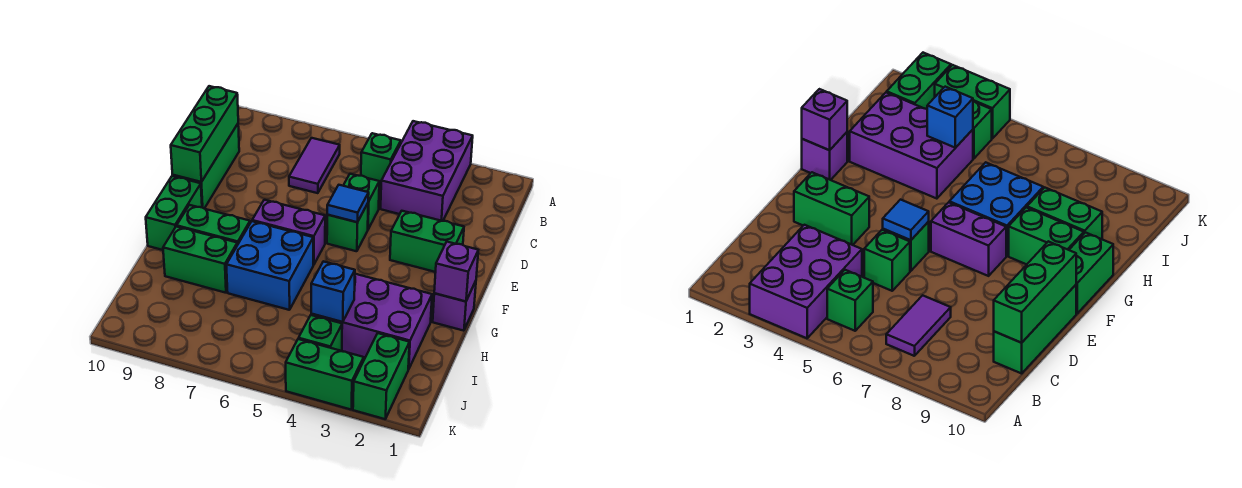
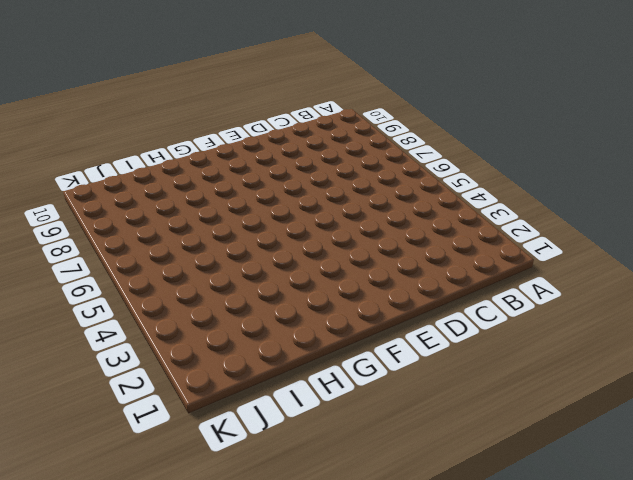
none -> purple 2x3 brick [381,121,473,221]
none -> green 1x1 brick [361,133,401,186]
none -> purple 1x2 tile [289,138,340,193]

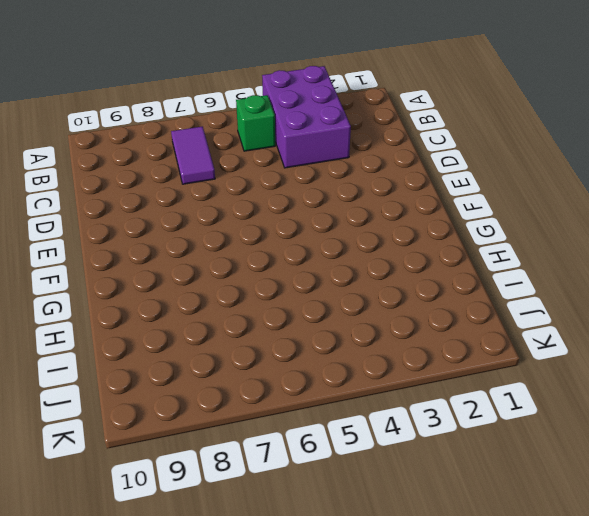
none -> green 1x3 brick [173,124,239,209]
none -> green 1x1 brick [343,174,379,229]
none -> green 1x2 brick [390,211,464,272]

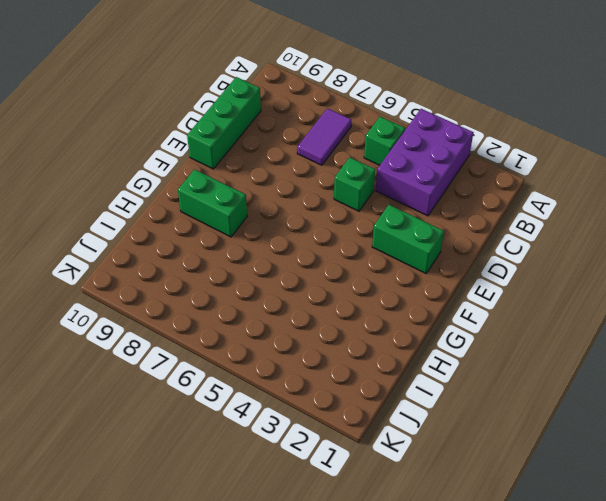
none -> green 1x1 brick [327,203,368,251]
none -> purple 1x2 brick [252,200,325,265]
none -> green 1x2 brick [146,176,202,250]

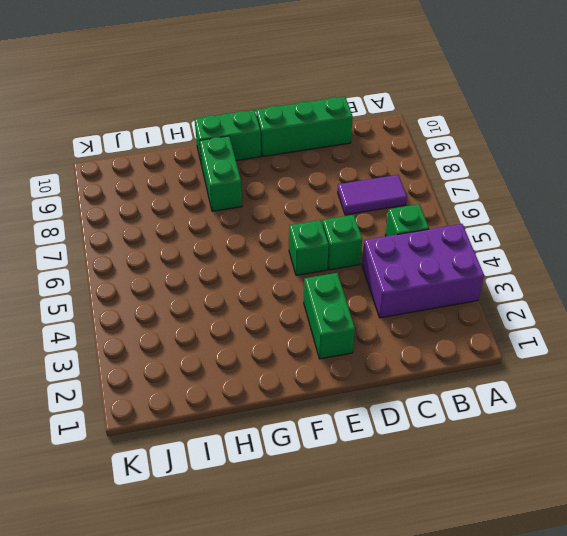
none -> purple 1x2 brick [252,200,325,265]
none -> purple 1x1 brick [433,281,476,331]
none -> blue 2x2 brick [226,221,313,310]

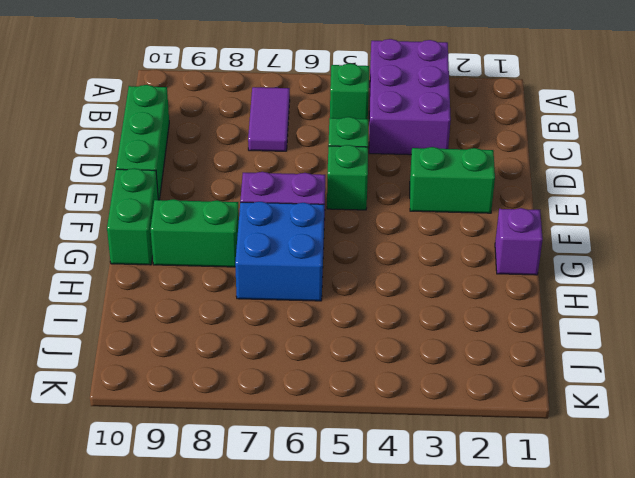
none -> purple 2x3 brick [311,274,432,369]
none -> green 1x2 brick [163,226,237,293]
none -> green 1x2 brick [353,333,410,419]

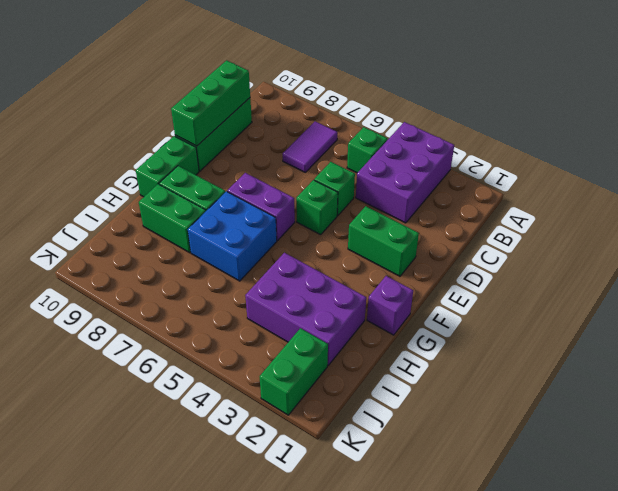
none -> green 1x1 brick [299,315,342,351]
none -> green 1x2 brick [286,339,364,409]
none -> blue 1x1 tile [327,185,369,222]

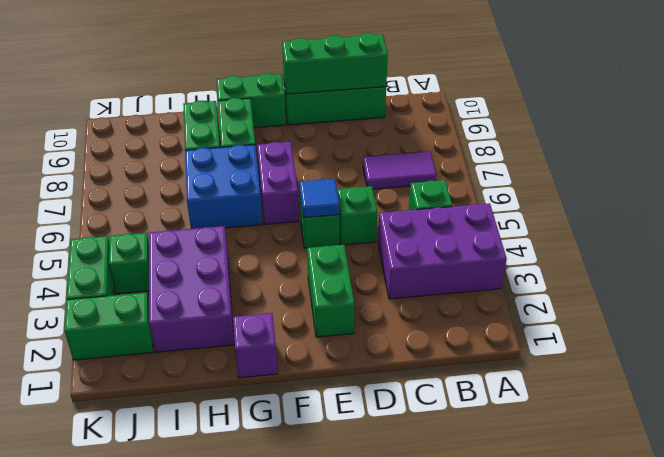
none -> purple 1x1 brick [434,242,478,301]
none -> blue 1x1 brick [311,261,355,322]

